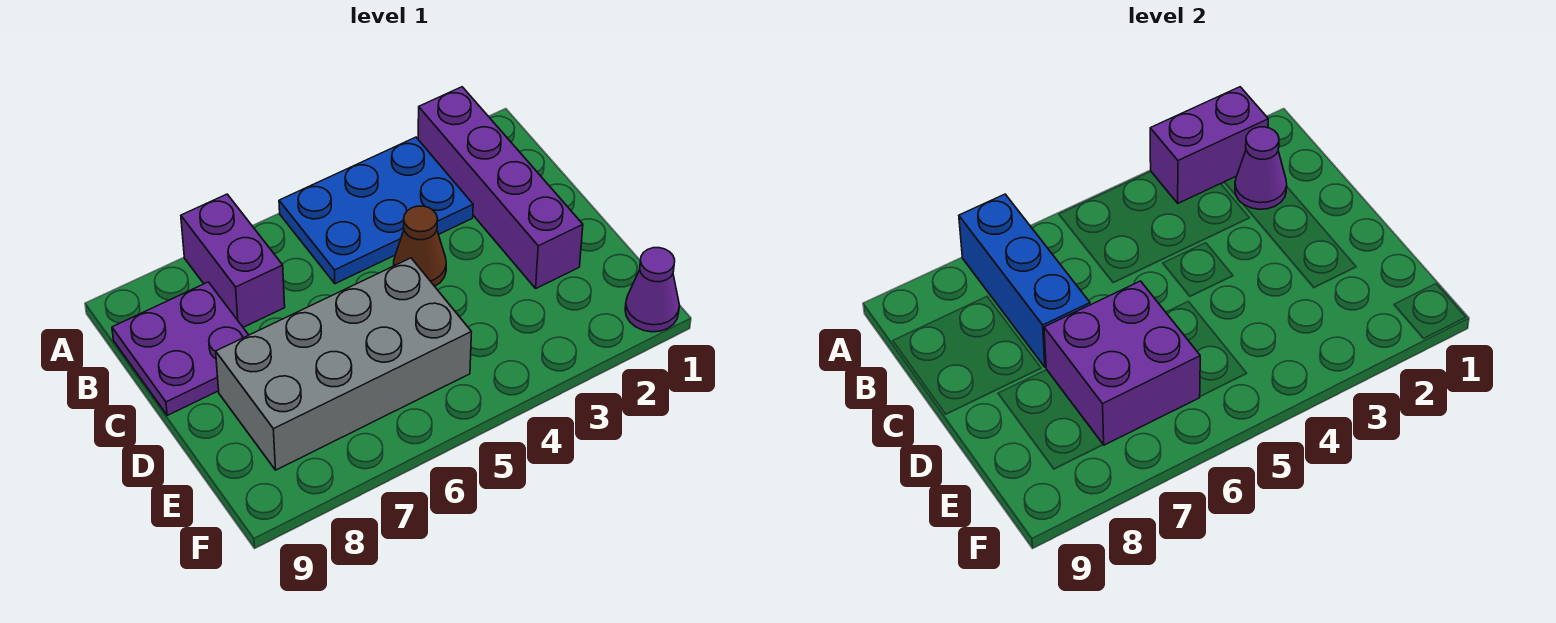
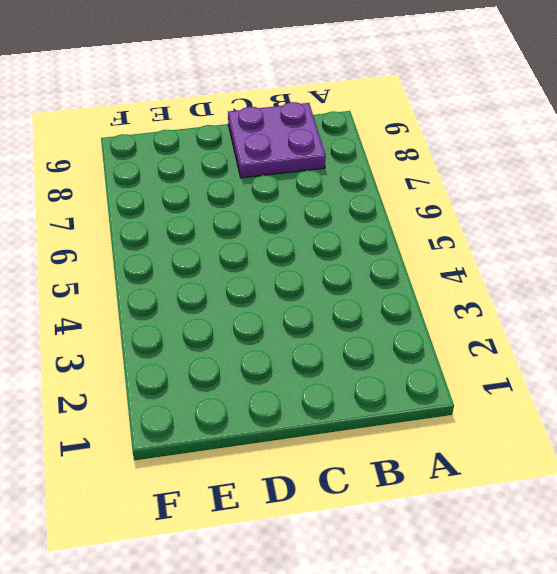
none -> purple 1x4 brick [418,87,583,288]
none -> blue 2x3 plate [279,137,473,284]

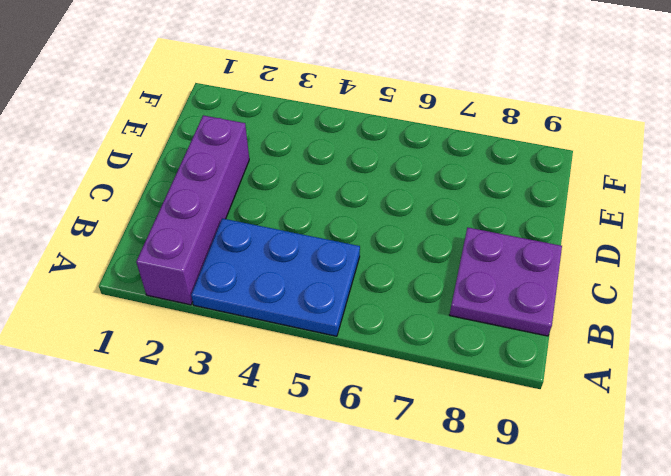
none -> purple 1x2 brick [181,194,285,327]
none -> brown 1x1 cone [394,206,446,286]

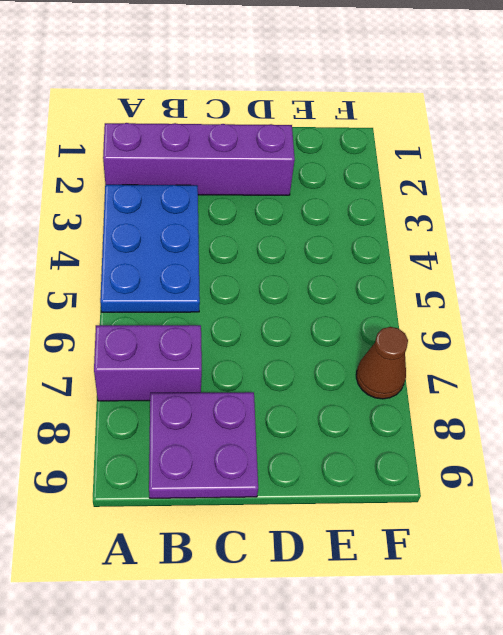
brown 1x1 cone [356,327,408,399] -> brown 1x1 cone moved to [394,206,446,286]
none -> grey 2x4 brick [216,258,471,470]
none -> purple 1x1 cone [625,248,680,332]

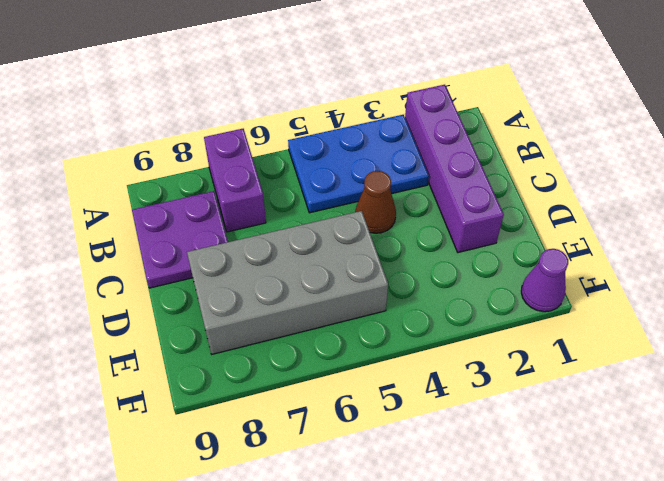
none -> purple 1x2 brick [1150,87,1268,203]
none -> blue 1x3 brick [959,194,1090,367]

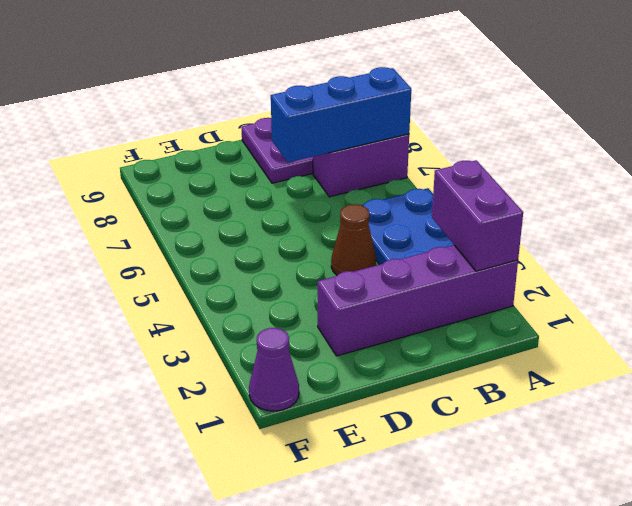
none -> grey 2x4 brick [216,258,471,470]
none -> purple 1x1 cone [1235,127,1287,209]

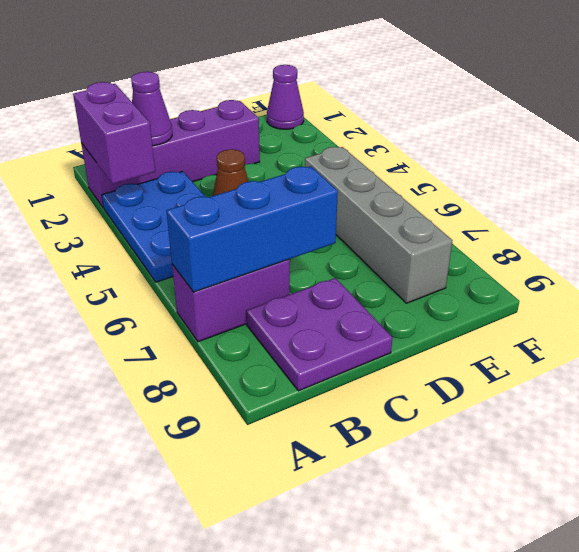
grey 1x4 brick [305,147,452,303] -> grey 2x4 brick [216,258,471,470]
none -> purple 2x2 brick [1044,281,1200,445]

